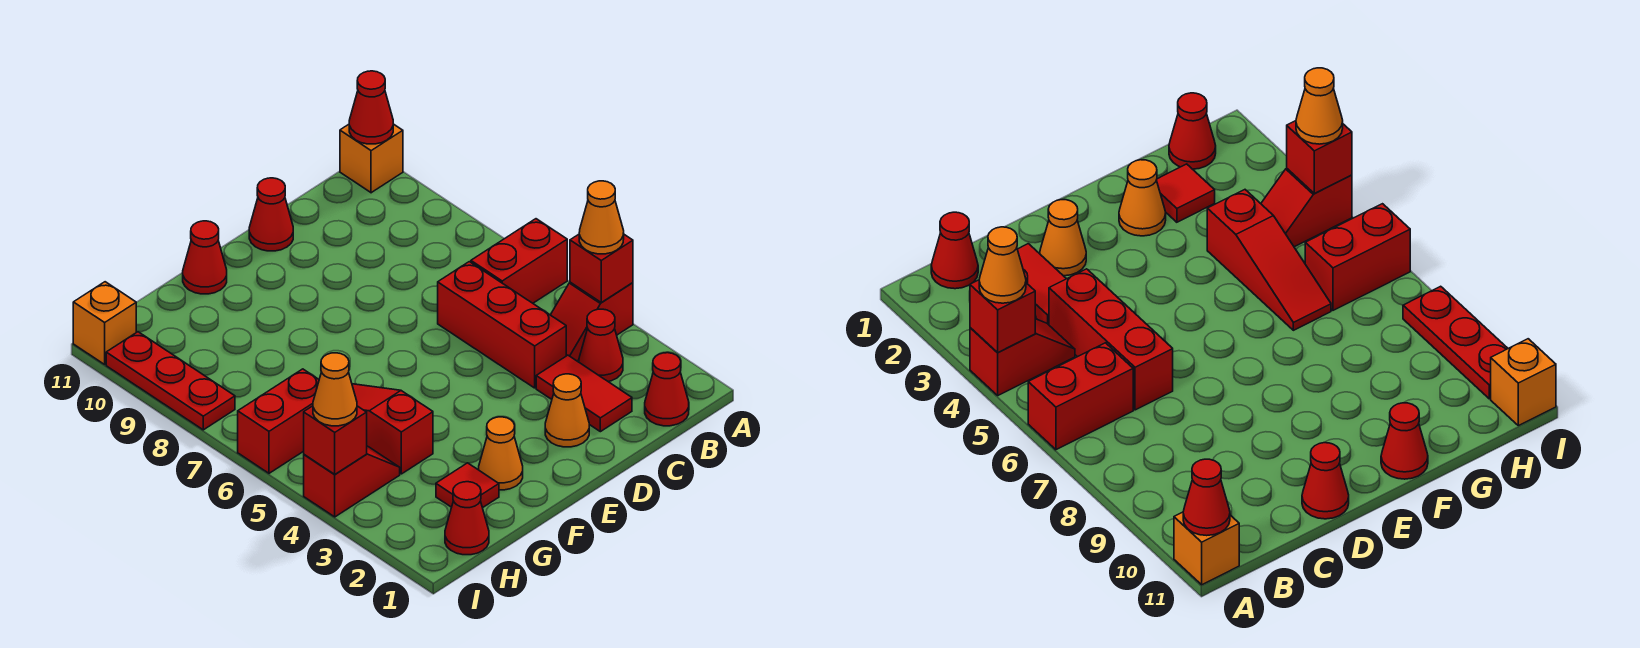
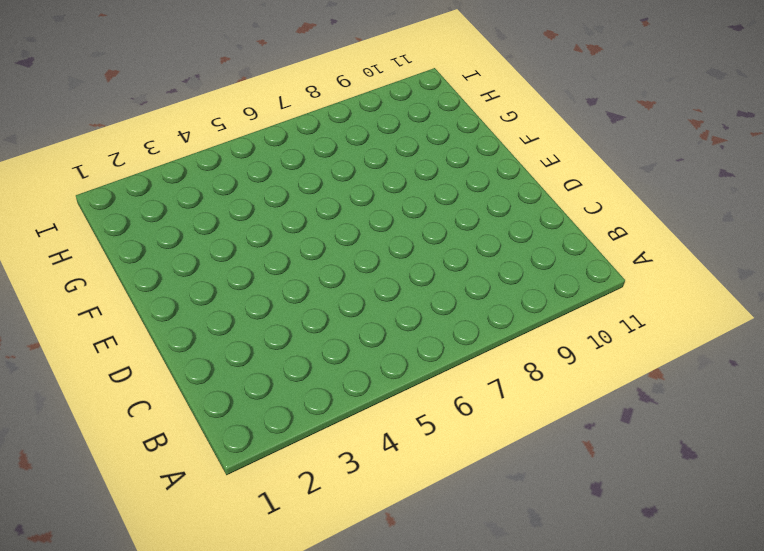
none -> red 1x2 slope [551,282,633,361]
none -> red 1x2 brick [471,219,567,303]
none -> orange 1x1 brick [340,124,403,193]

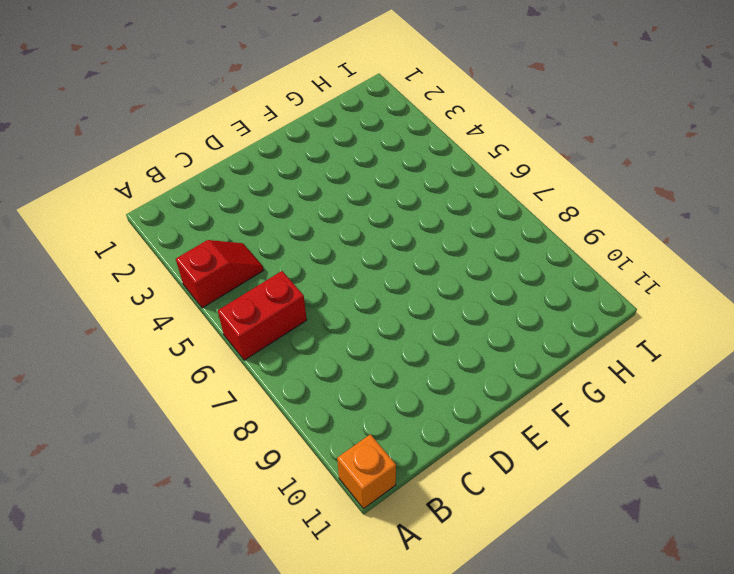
none -> red 1x1 cone [645,353,689,426]
none -> red 1x1 cone [579,309,623,381]
none -> red 1x2 tile [536,355,632,432]

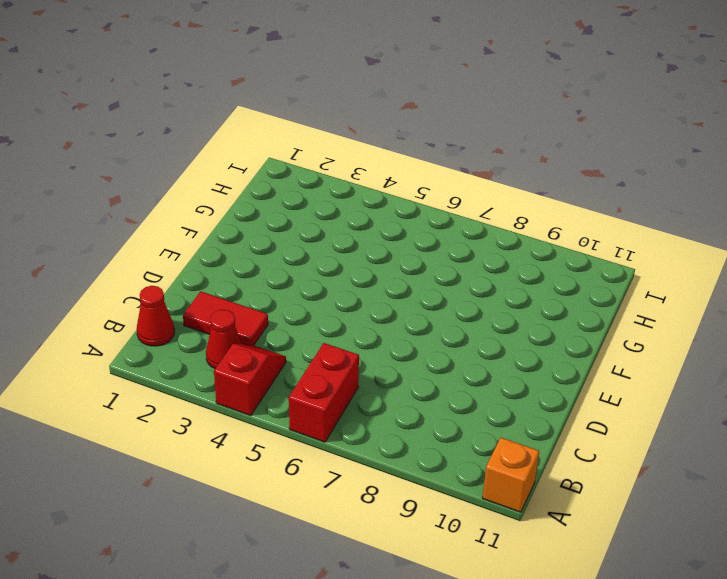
none -> red 1x3 brick [438,262,566,388]
none -> orange 1x1 cone [545,374,589,447]
none -> red 1x1 cone [249,178,293,251]

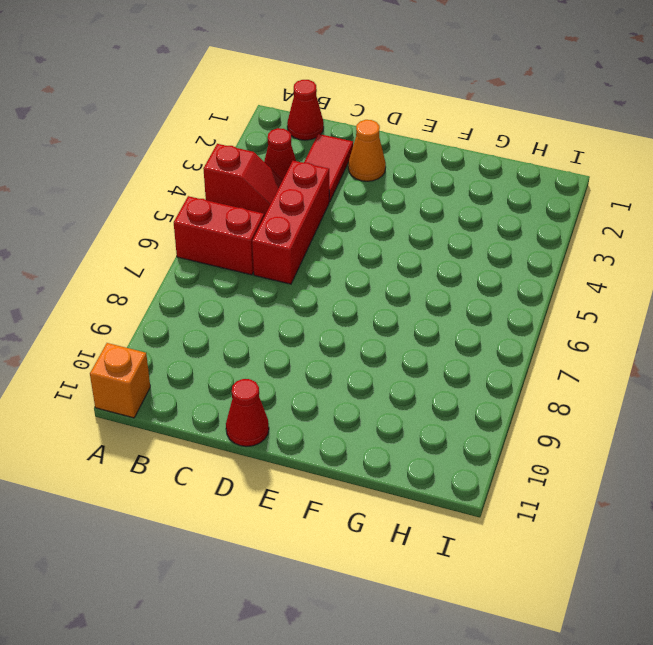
none -> orange 1x1 cone [479,417,523,490]
none -> red 1x1 cone [183,221,227,294]
none -> red 1x1 tile [436,463,499,508]

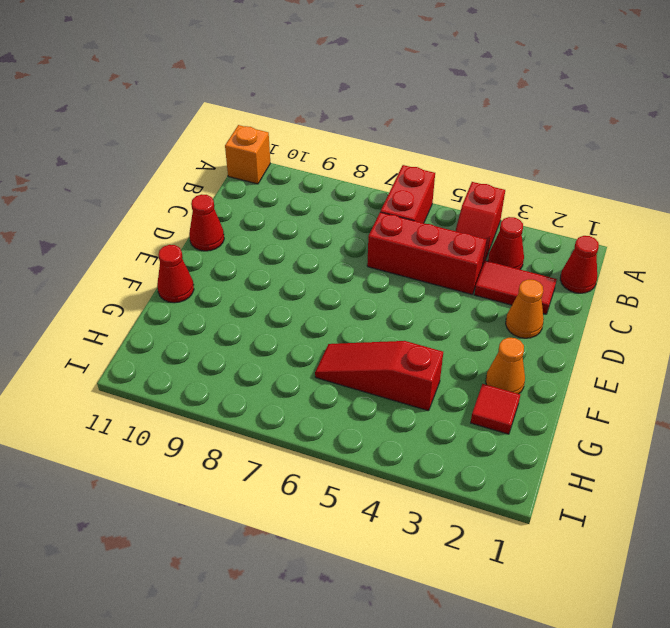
none -> red 1x1 cone [445,482,489,555]
none -> red 1x2 slope [304,446,400,517]
none -> red 1x2 brick [238,369,319,473]

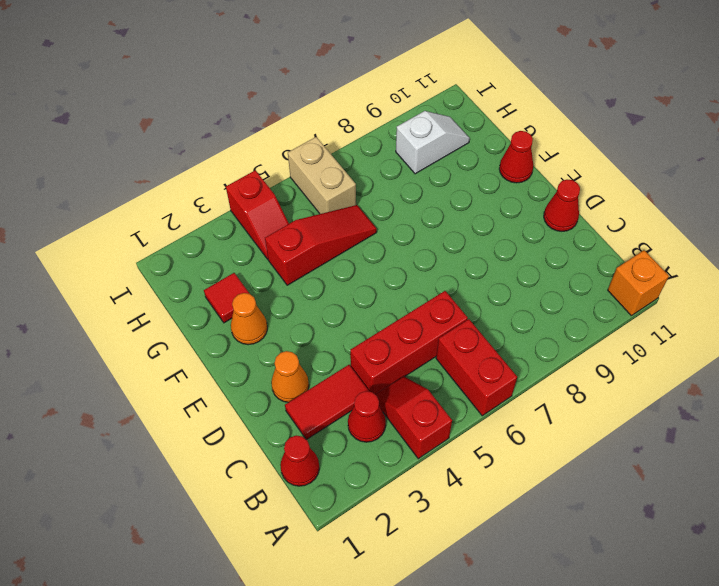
tan 1x2 brick [288,137,356,214] -> red 1x2 brick [238,369,319,473]
white 1x2 slope [396,111,470,174] -> none
none -> red 1x1 cone [445,482,489,555]
none -> red 1x3 plate [106,332,235,430]
none -> orange 1x1 brick [73,282,136,364]

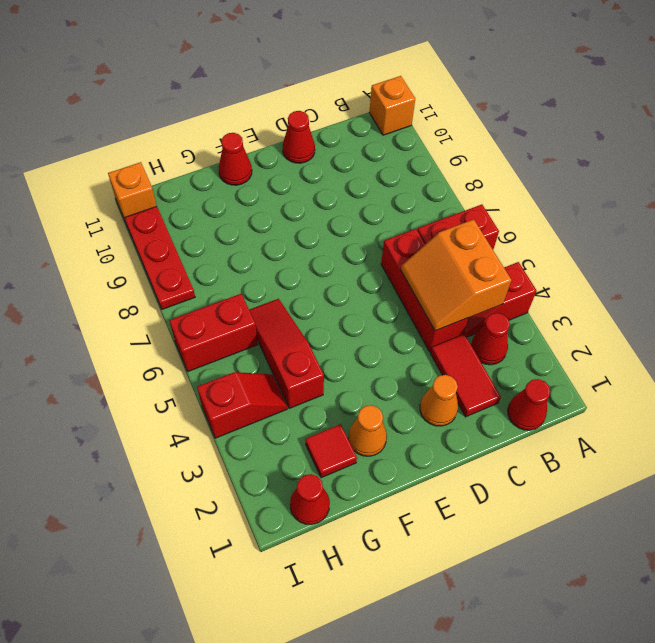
orange 2x2 slope [401,219,511,331] -> none
none -> red 1x1 brick [570,234,633,303]
none -> red 1x1 cone [349,71,393,144]
none -> red 1x1 brick [304,406,367,474]

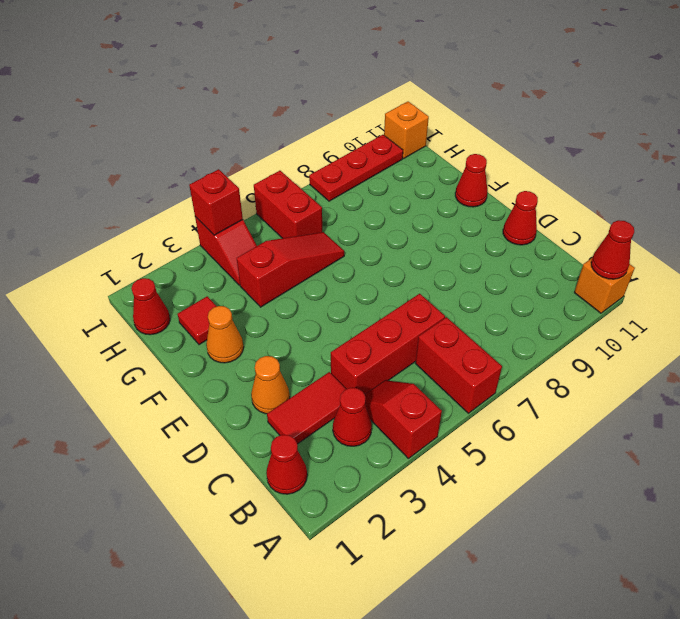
none -> red 1x1 brick [570,234,633,303]
none -> orange 1x1 cone [579,181,624,254]
none -> orange 1x1 cone [313,353,357,426]

